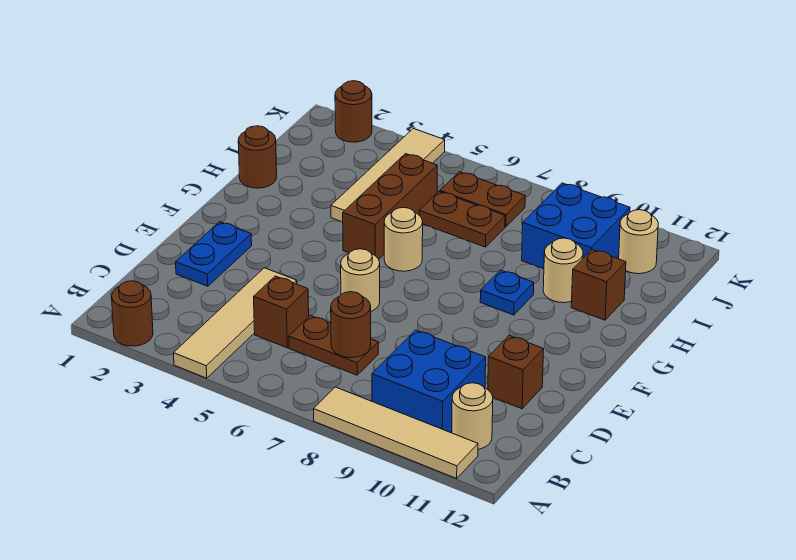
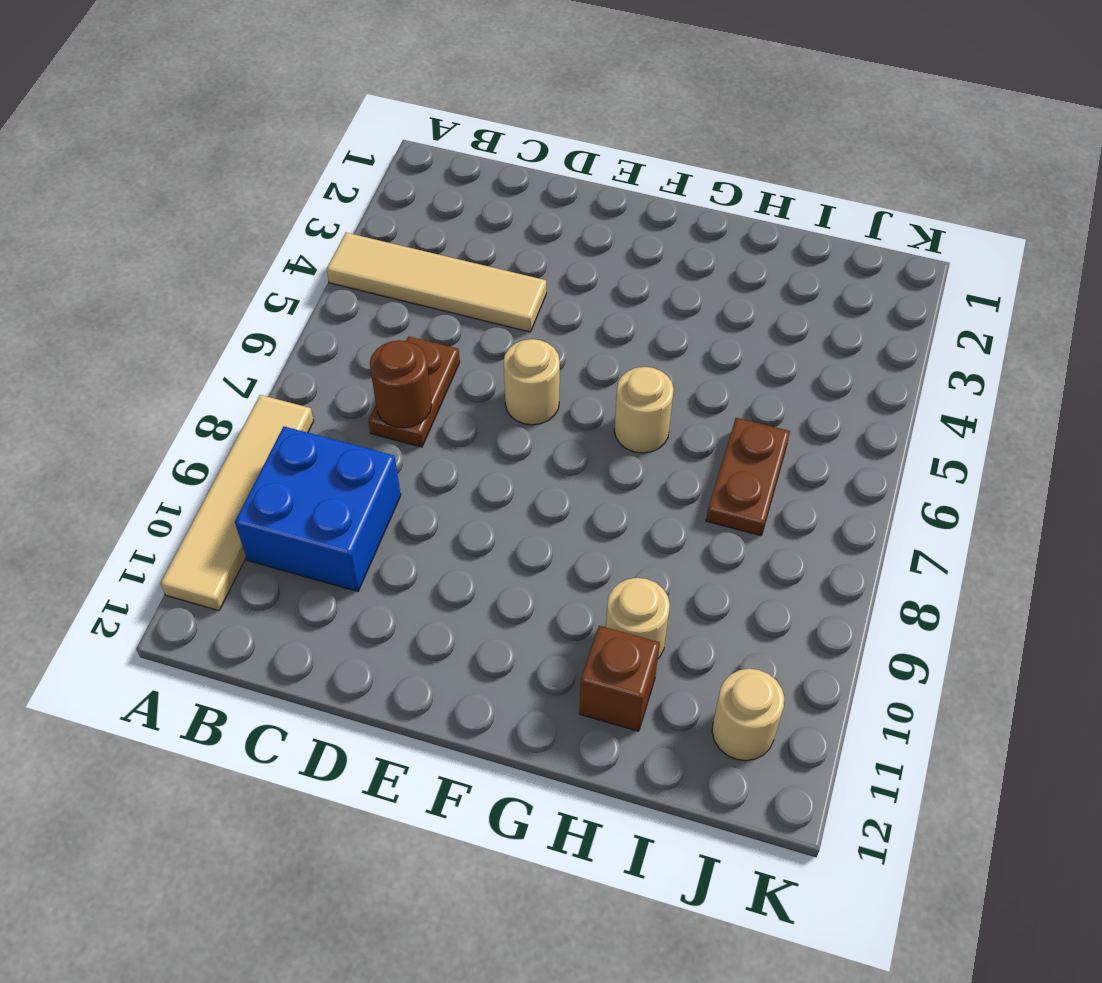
none -> brown 1x1 round brick [112,281,153,346]
none -> tan 1x1 round brick [452,383,493,449]
none -> brown 1x1 brick [254,276,309,348]

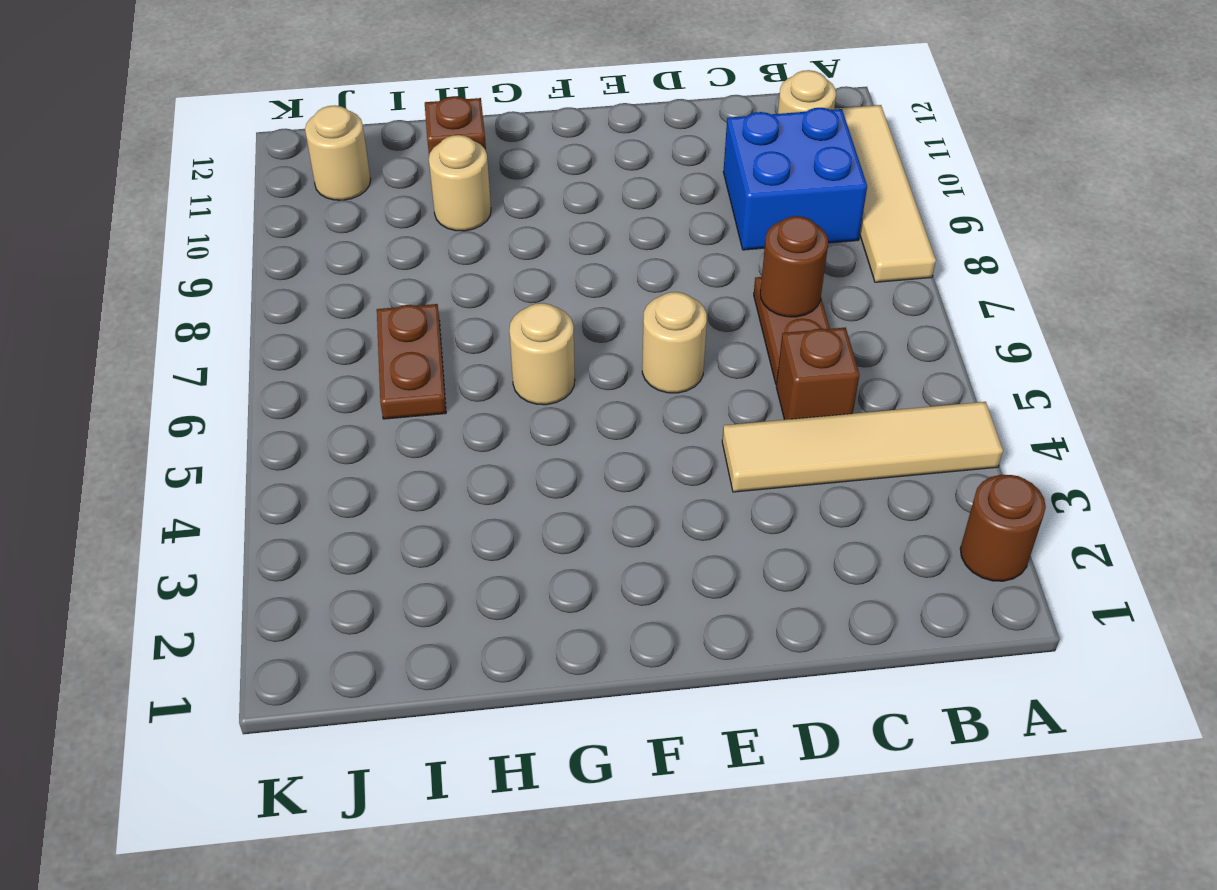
none -> blue 1x2 plate [176,222,252,286]
none -> brown 1x1 brick [488,336,544,409]
none -> brown 1x3 brick [343,154,437,259]

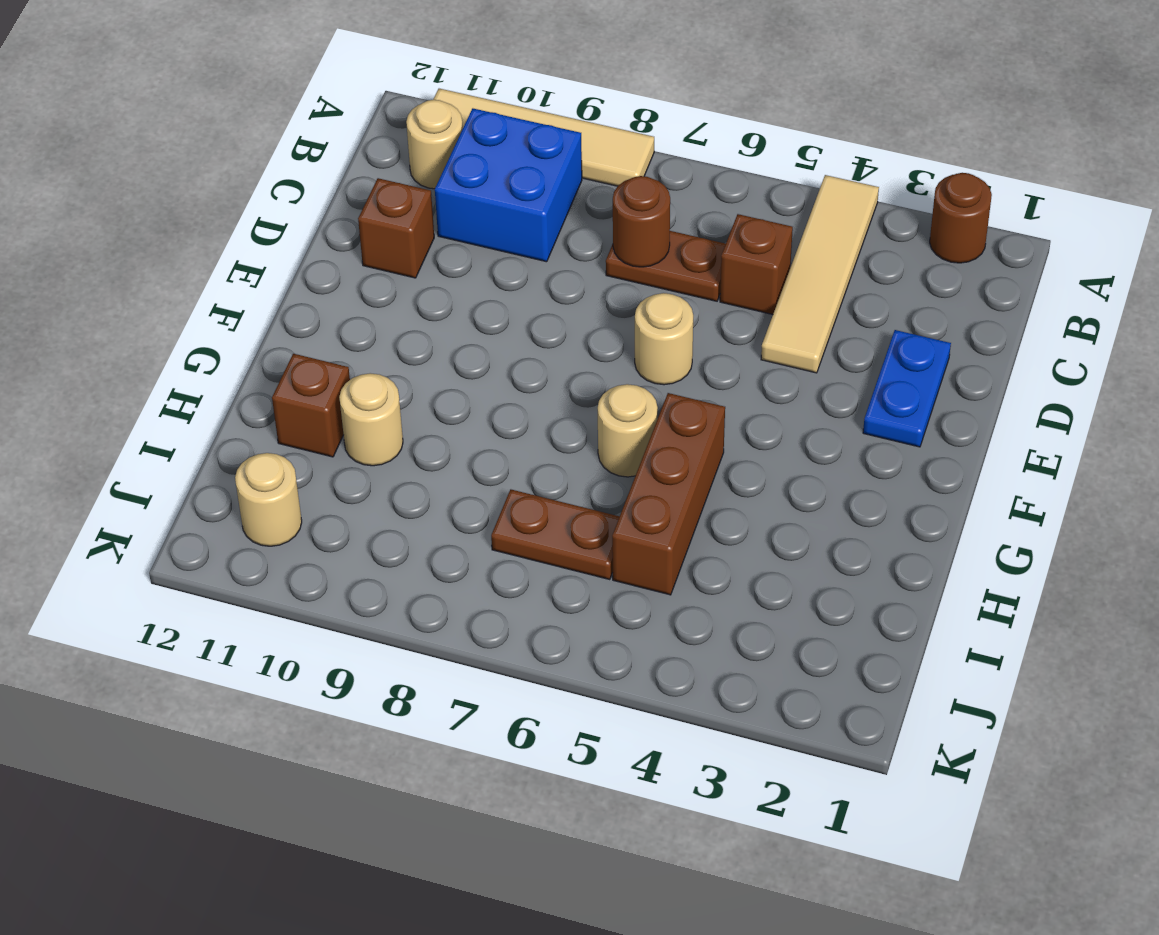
none -> blue 1x1 plate [480,270,534,315]
none -> brown 1x1 round brick [238,126,277,188]
none -> tan 1x4 tile [331,128,445,222]

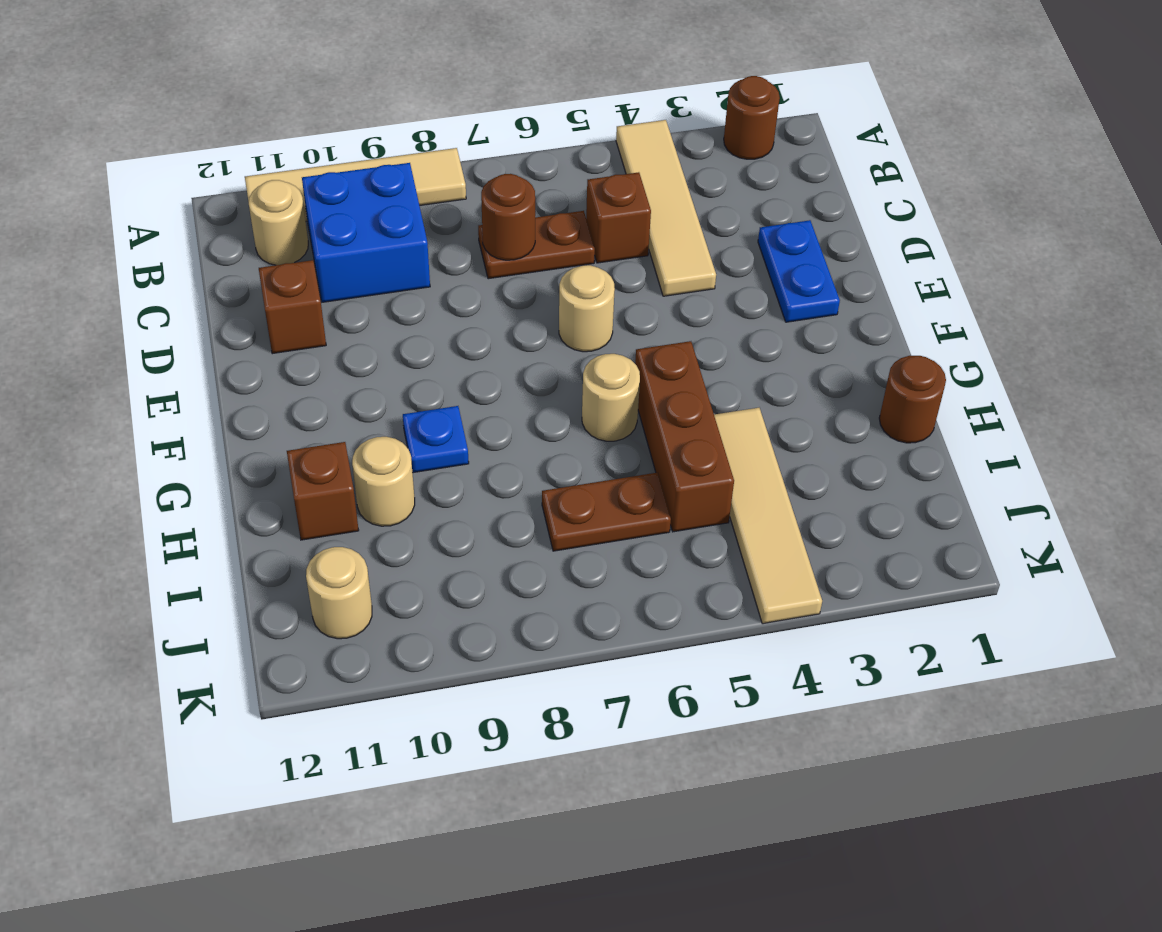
none -> blue 2x2 brick [522,183,630,269]
none -> brown 1x2 plate [440,172,525,227]
none -> brown 1x1 round brick [335,81,372,142]

